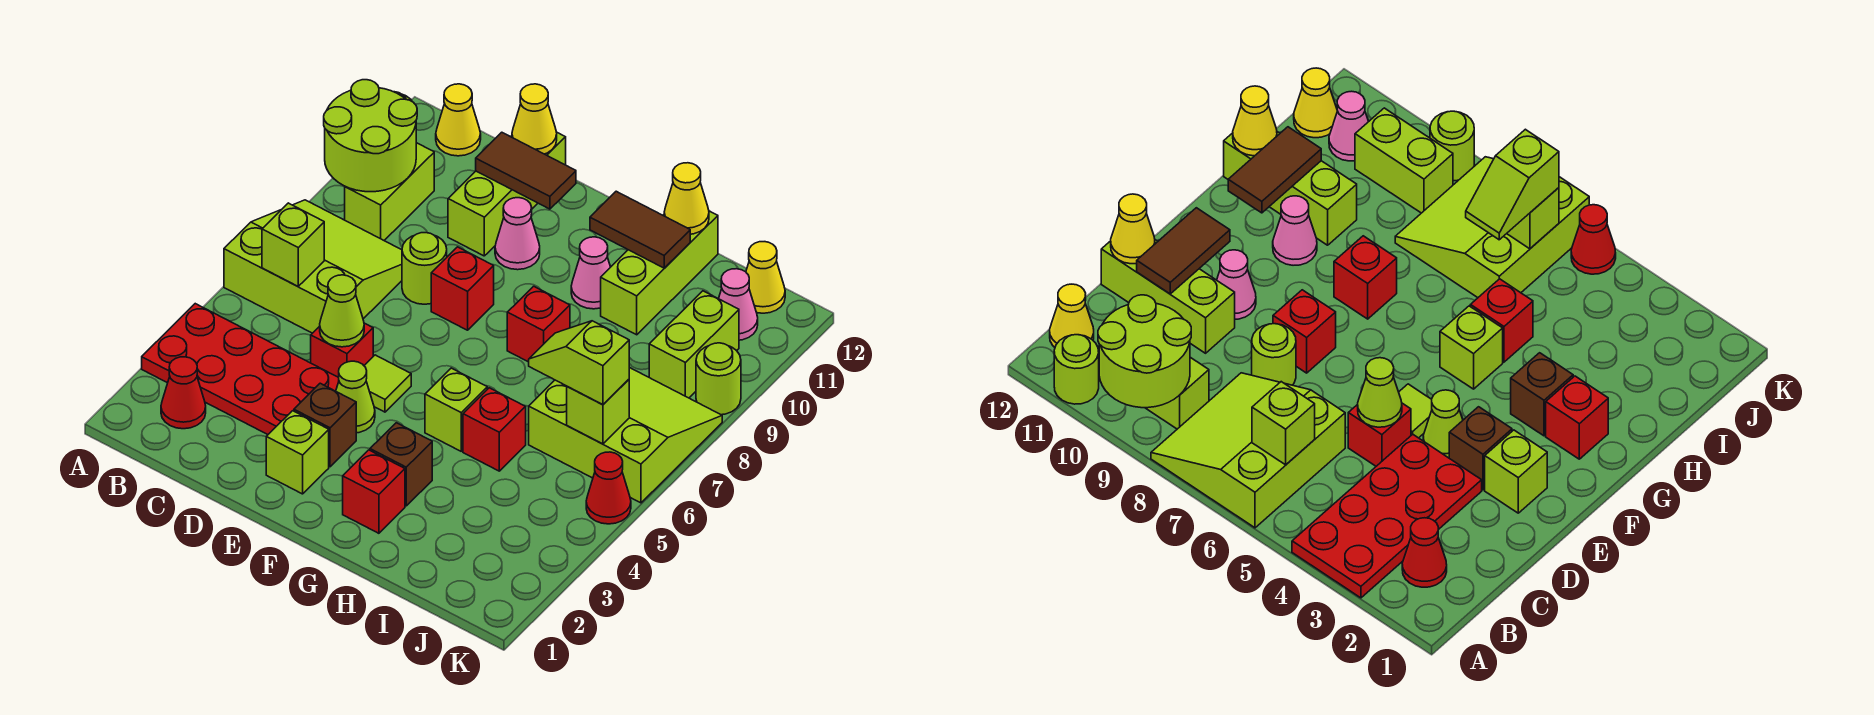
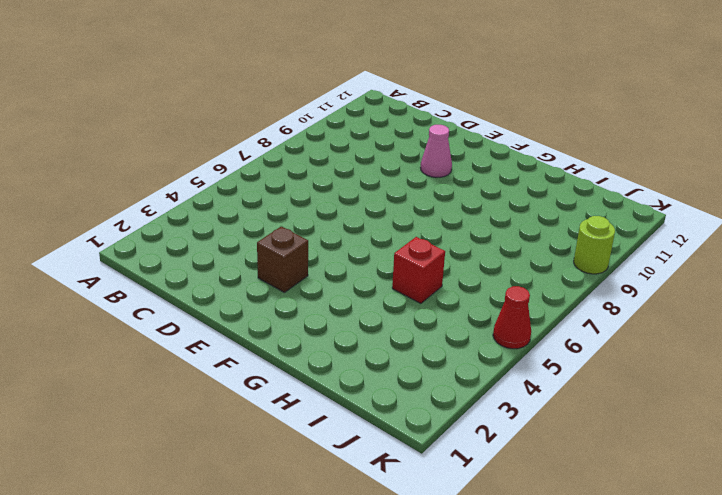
none -> red 2x4 plate [142,304,339,435]
none -> lime 3x3 slope [224,200,402,333]
none -> lime 1x1 round brick [1054,335,1099,404]
none -> red 1x1 cone [161,357,206,429]

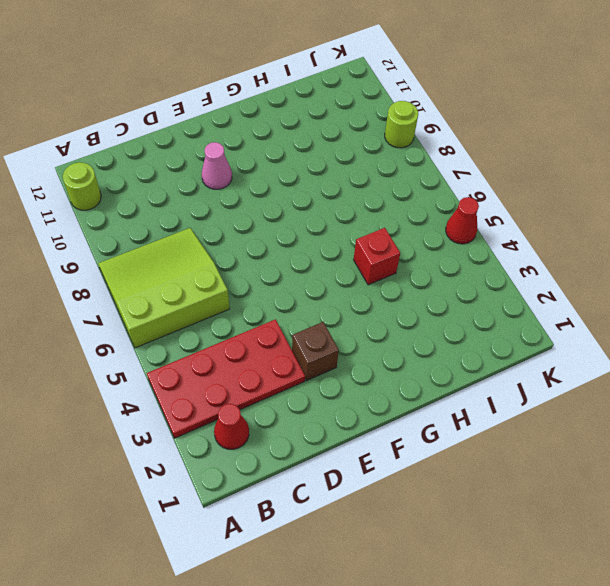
none -> lime 1x2 brick [345,143,434,240]
none -> yellow 1x1 cone [436,84,481,156]
none -> red 1x1 brick [311,323,373,378]
none -> lime 1x1 round brick [402,233,447,304]

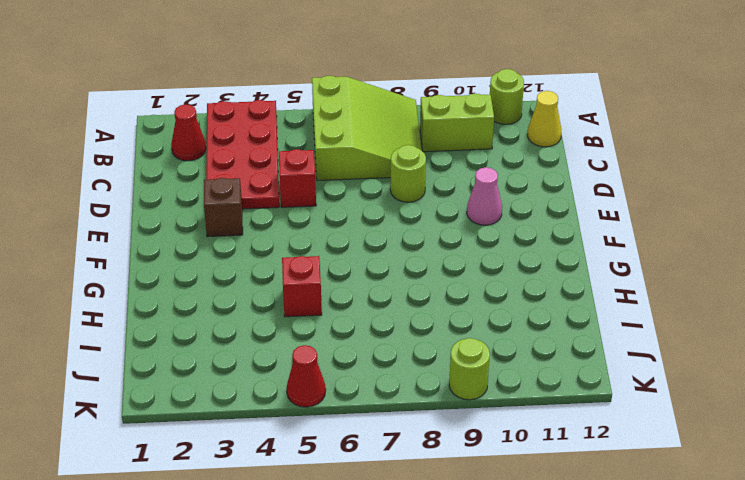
none -> lime 1x3 brick [448,132,566,256]
none -> lime 1x1 brick [266,411,329,494]
none -> lime 1x1 cone [336,361,375,433]
none -> lime 1x1 tile [364,355,411,412]

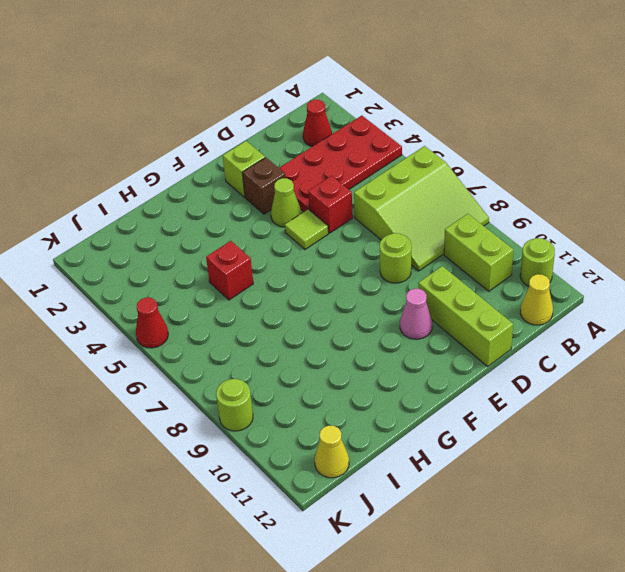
none -> red 1x1 brick [431,247,494,330]
none -> red 1x1 brick [343,450,405,533]
none -> brown 1x1 brick [370,423,432,506]
none -> lime 1x1 brick [425,368,487,451]

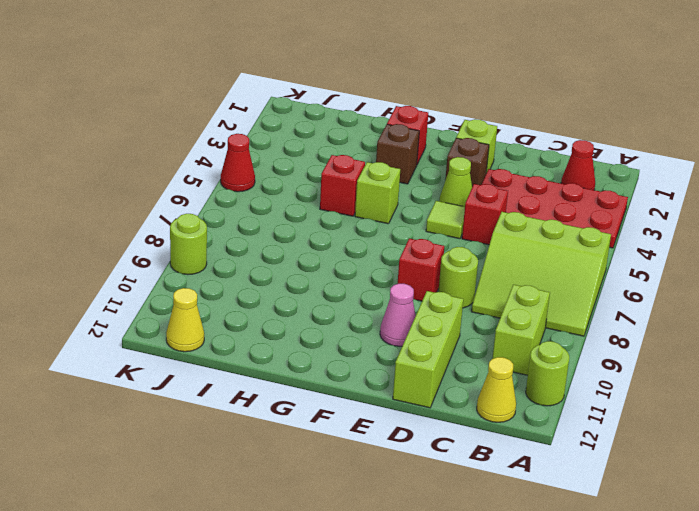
none -> red 1x1 brick [507,286,570,362]
none -> pink 1x1 cone [571,237,610,309]
none -> lime 1x3 brick [601,211,718,335]
none -> lime 3x3 slope [529,367,722,503]

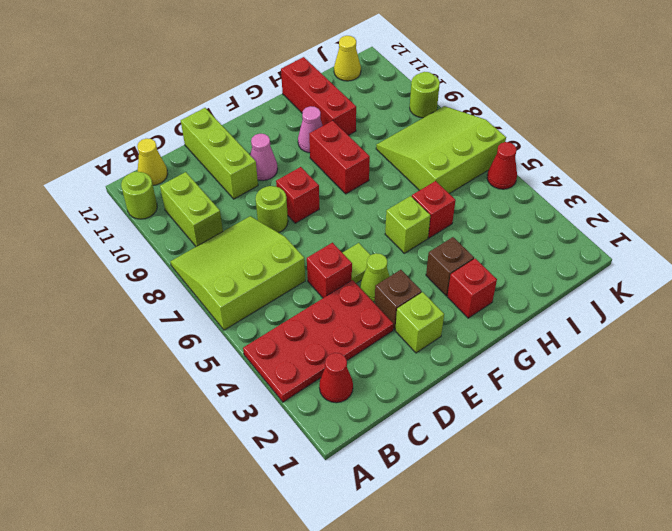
red 1x2 brick [309,121,370,194] -> red 1x1 brick [507,286,570,362]
red 1x3 brick [281,57,356,135] -> lime 1x3 brick [601,211,718,335]
none -> lime 1x2 brick [649,291,739,398]
none -> pink 1x1 cone [719,269,758,340]
none -> lime 2x2 round brick [324,80,417,192]
none -> lime 1x1 brick [262,203,324,286]

